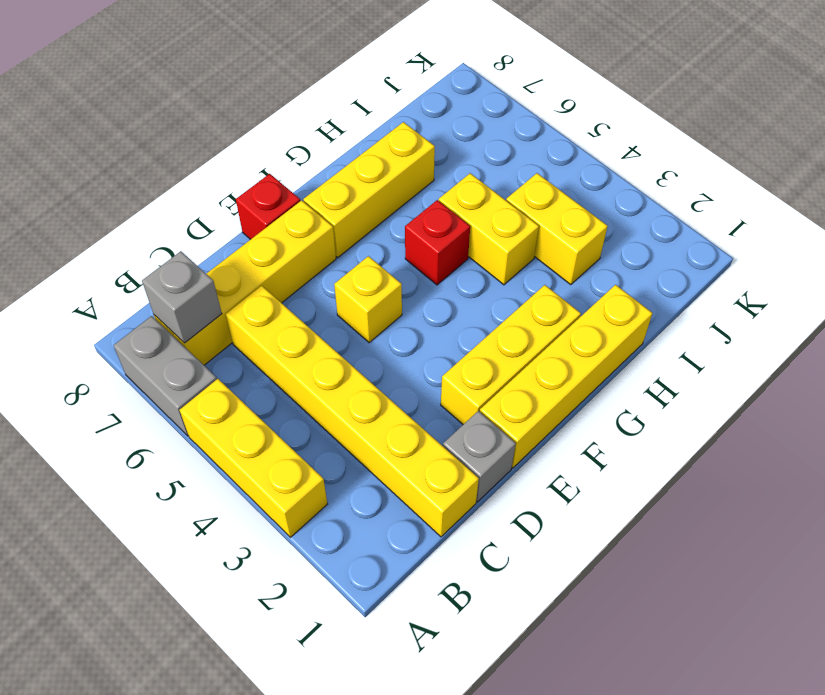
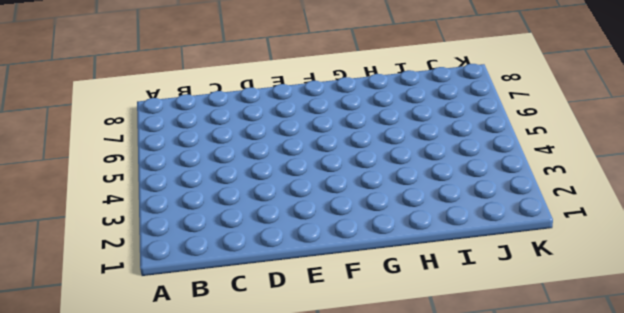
none -> yellow 1x3 brick [180,379,327,537]
none -> grey 1x2 brick [113,316,217,436]
none -> yellow 1x4 brick [154,200,336,365]

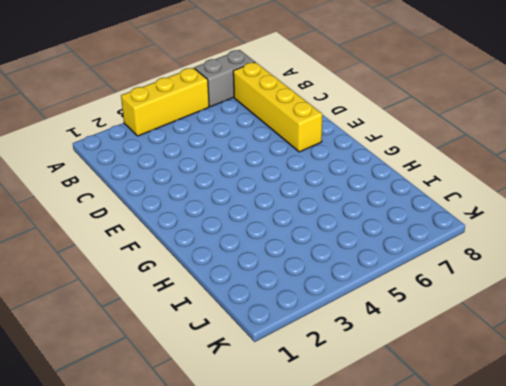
none -> yellow 1x6 brick [226,286,479,537]
none -> grey 1x1 brick [443,411,516,502]
none -> yellow 1x4 brick [480,285,652,468]

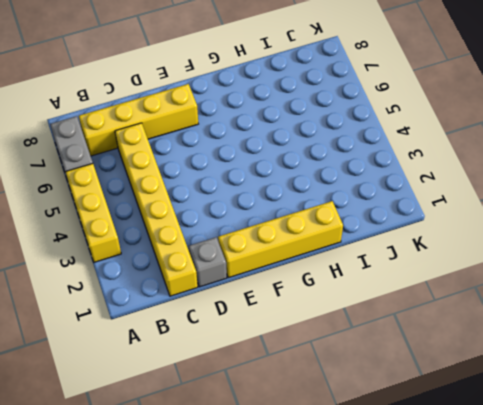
none -> yellow 1x3 brick [441,285,581,424]
none -> yellow 1x1 brick [334,256,402,343]
none -> red 1x1 brick [236,174,300,239]

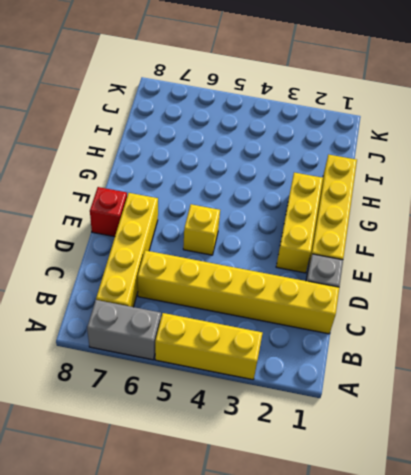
none -> yellow 1x3 brick [303,122,435,257]
none -> red 1x1 brick [405,200,470,285]
none -> yellow 1x2 brick [439,173,539,285]

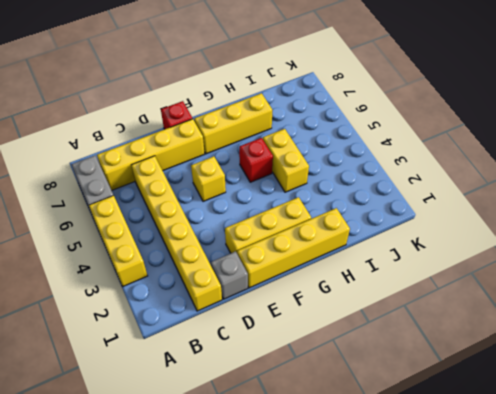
none -> yellow 1x2 brick [506,173,608,285]
none -> grey 1x1 brick [142,251,222,343]

